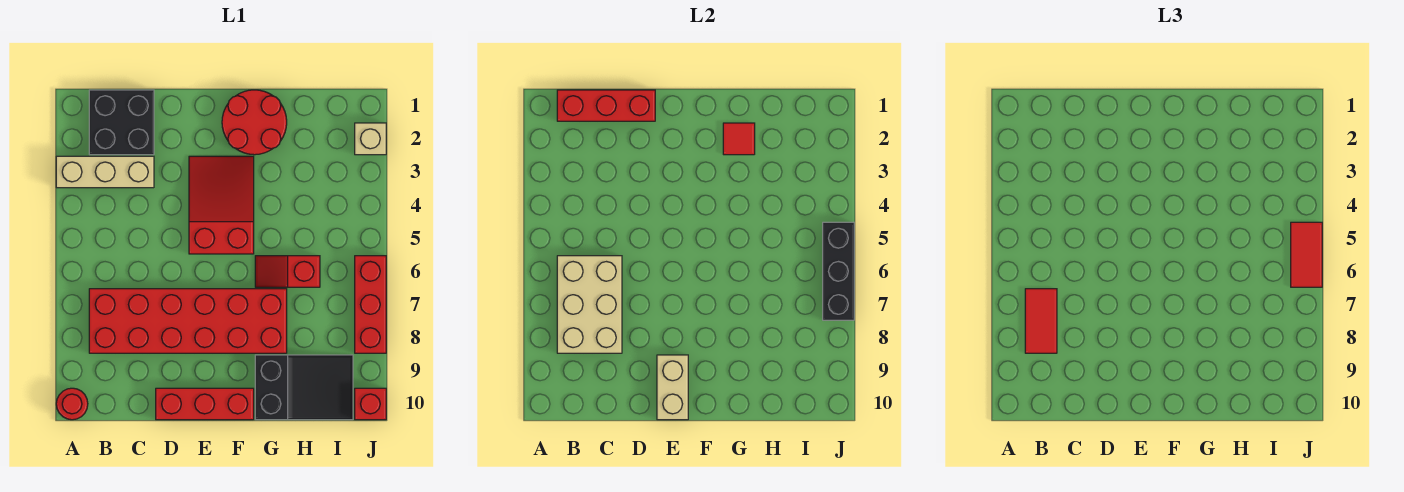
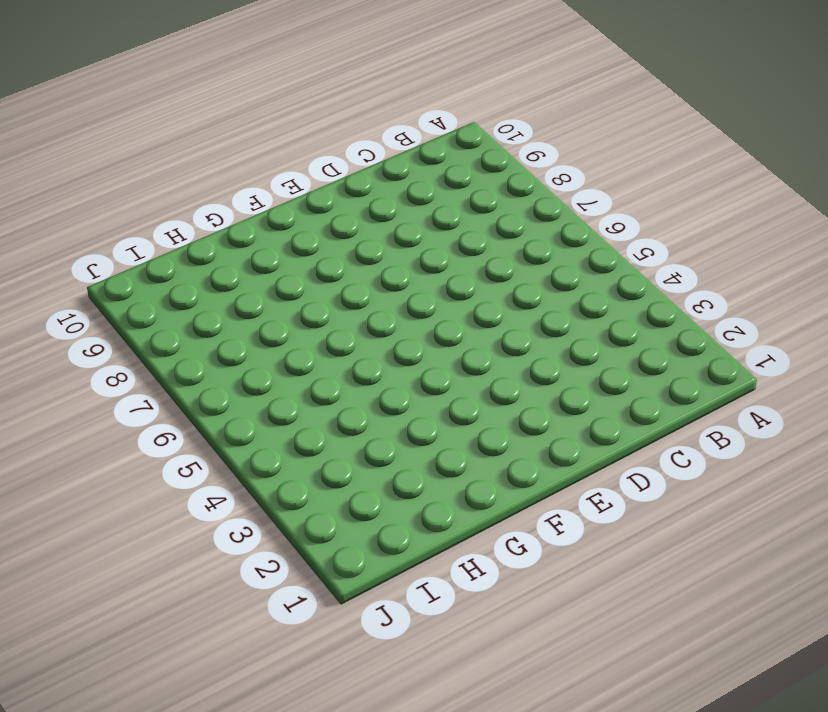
none -> tan 1x3 brick [56,156,154,188]
none -> red 1x1 round brick [56,388,88,420]
none -> black 2x2 brick [89,90,154,155]

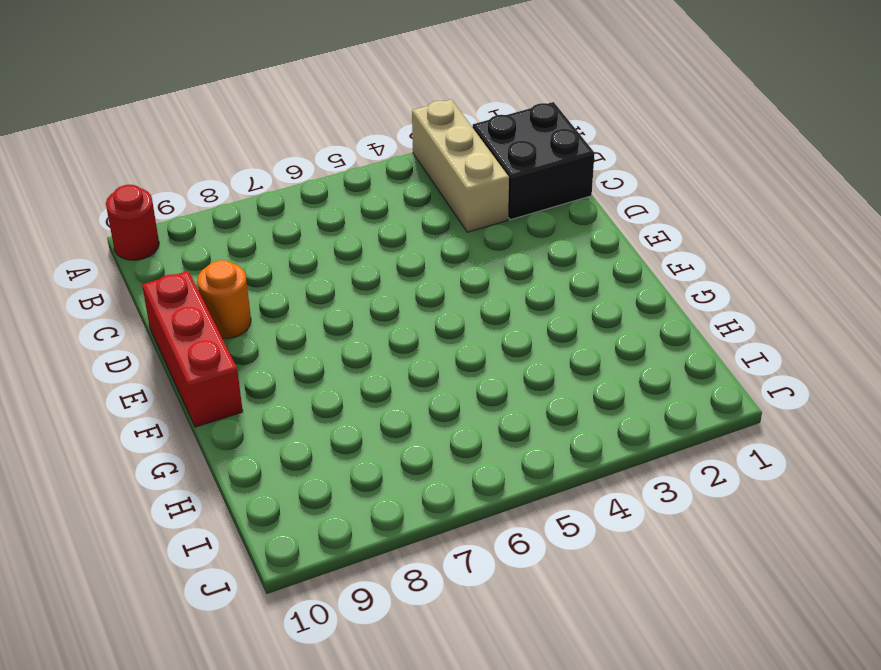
orange 1x1 round brick [197,260,251,339] -> none
none -> red 2x6 brick [89,289,287,353]
none -> red 2x3 slope [189,156,254,254]
none -> red 2x2 round brick [222,90,287,155]

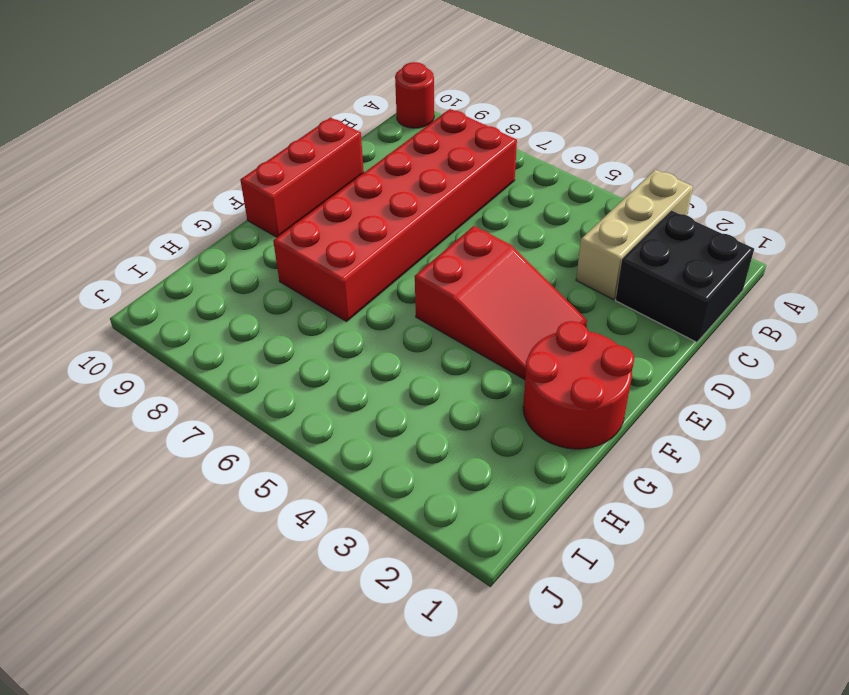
none -> red 1x2 slope [255,256,320,287]
none -> black 2x3 slope [255,355,353,420]
none -> tan 1x1 brick [355,123,386,155]

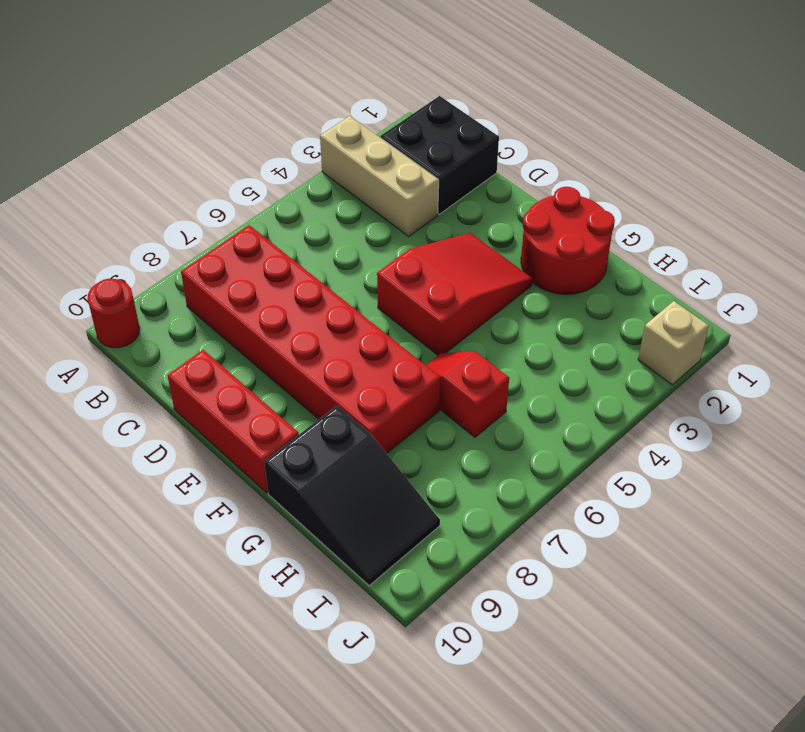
none -> red 1x3 brick [355,256,386,353]
none -> red 1x1 brick [355,388,386,420]
none -> red 1x3 brick [557,90,655,121]

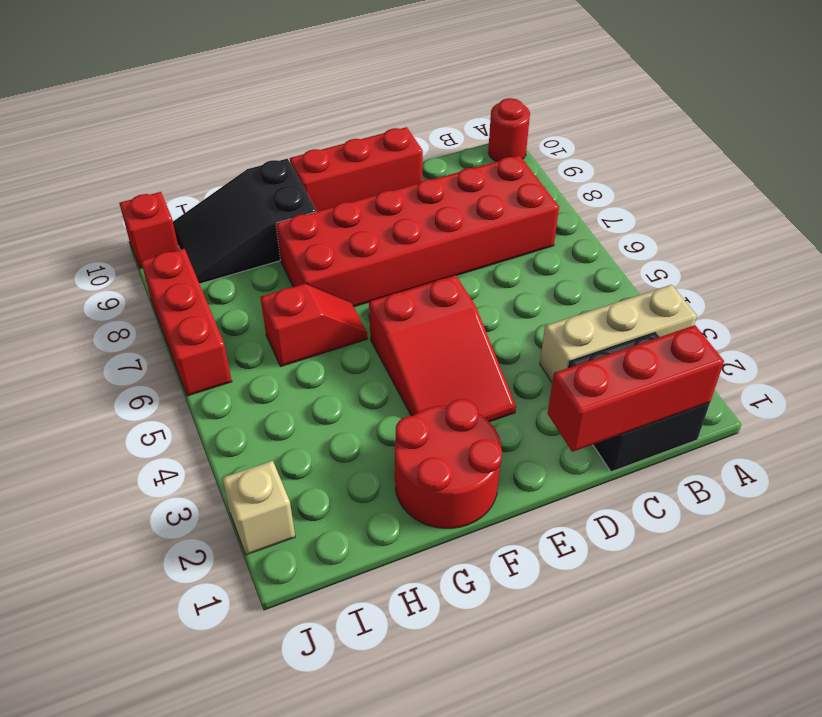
none -> tan 2x3 brick [557,256,622,353]
none -> tan 1x2 brick [657,355,688,420]
none -> red 1x1 tile [723,123,755,155]

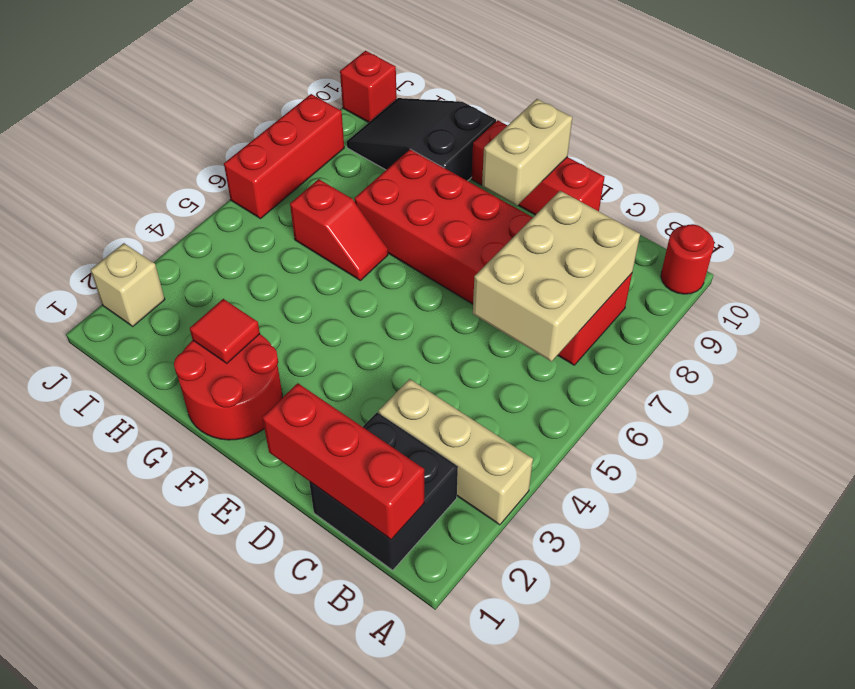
none -> red 2x3 slope [189,156,254,254]
none -> black 1x3 brick [823,222,854,320]
none -> red 1x2 tile [1025,289,1057,353]

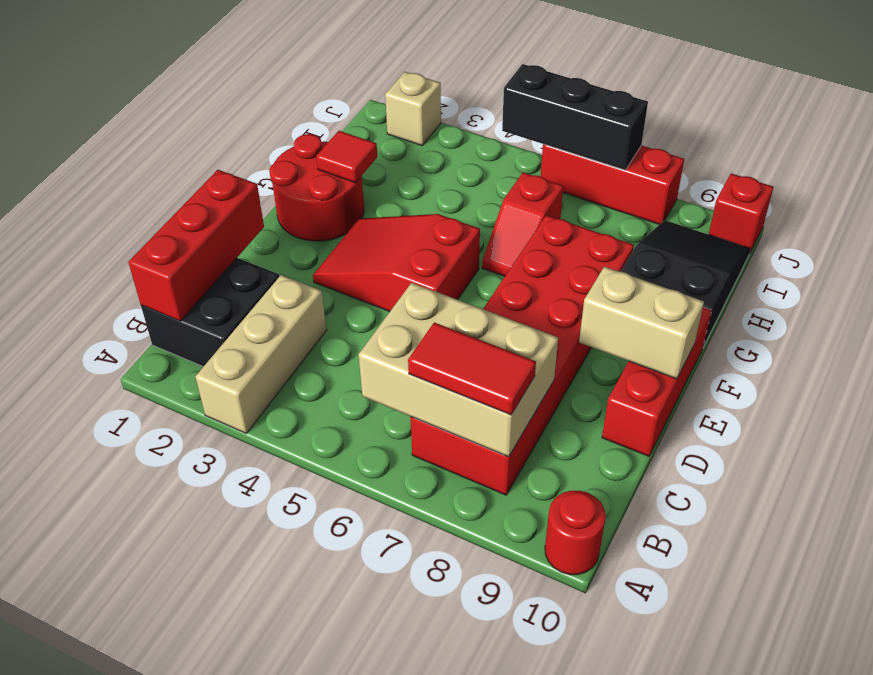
none -> red 1x2 tile [1291,222,1322,287]

